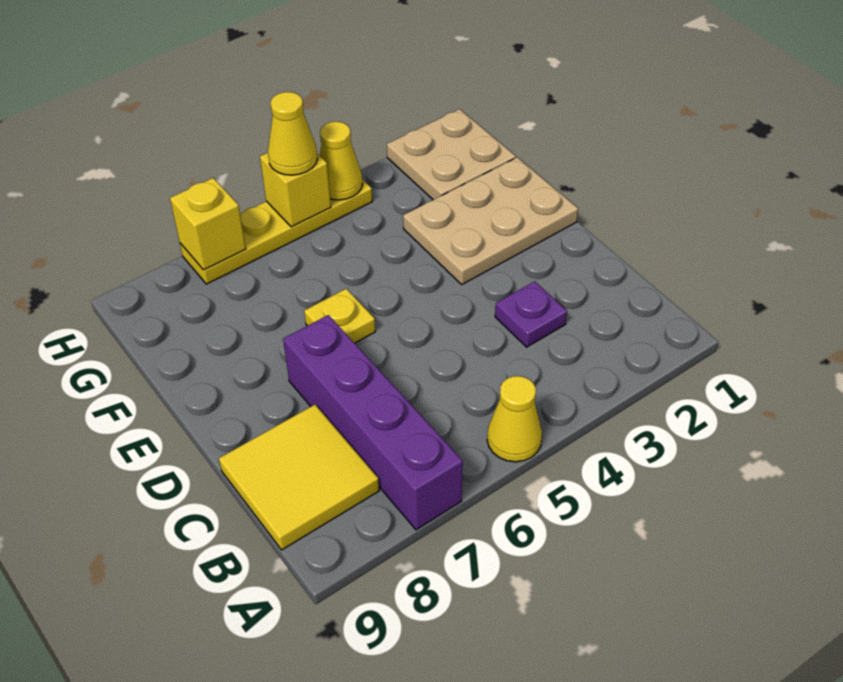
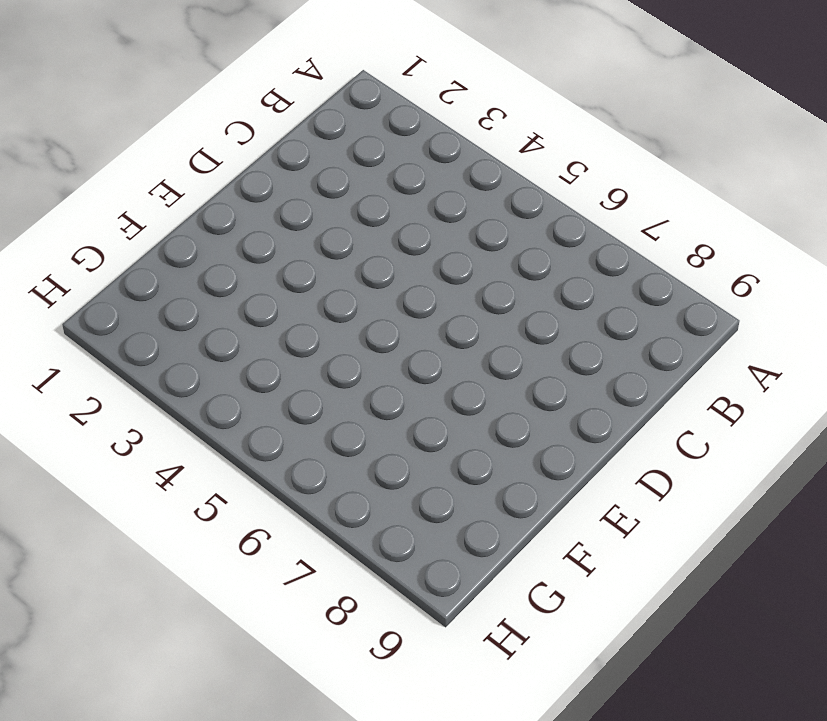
none -> yellow 1x1 cone [487,376,542,462]
none -> purple 1x4 brick [283,315,463,530]
none -> yellow 2x2 tile [219,405,379,550]

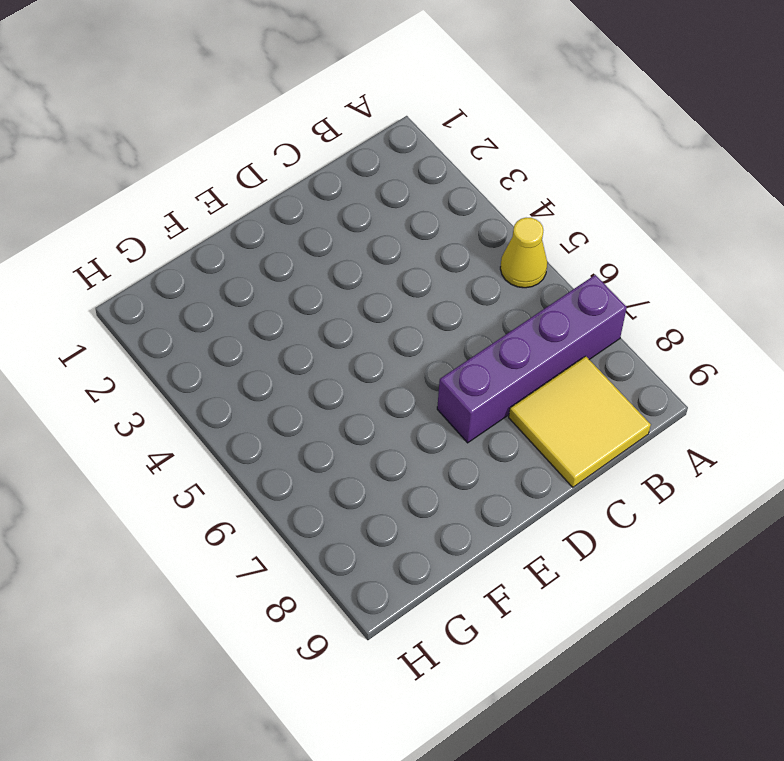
none -> purple 1x1 plate [495,281,567,347]
none -> tan 2x3 plate [403,157,578,284]
none -> yellow 1x1 plate [304,289,375,343]

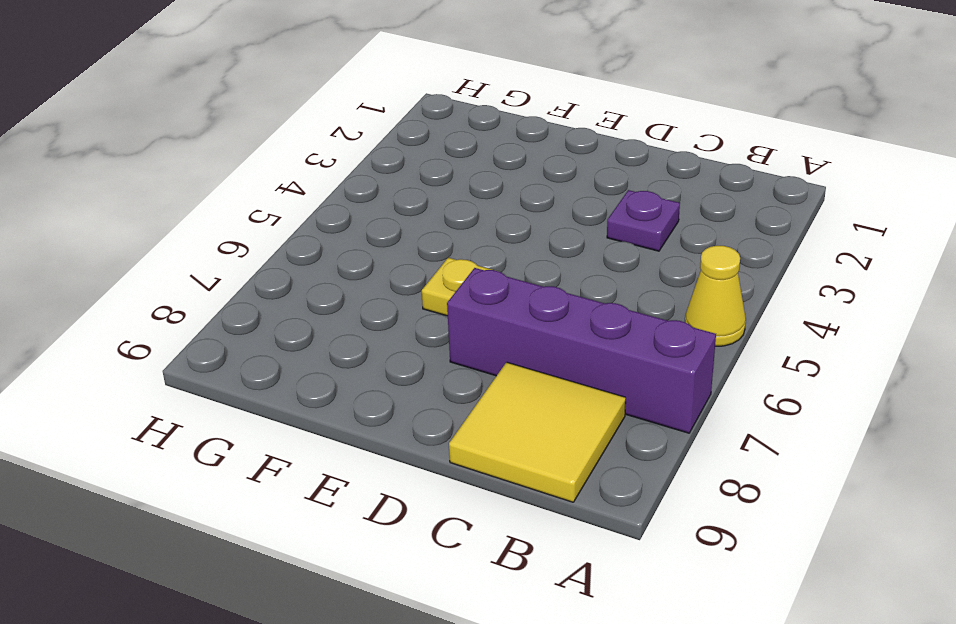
none -> tan 2x3 plate [403,157,578,284]
none -> tan 2x2 plate [387,109,516,200]
none -> yellow 1x4 plate [180,179,372,284]

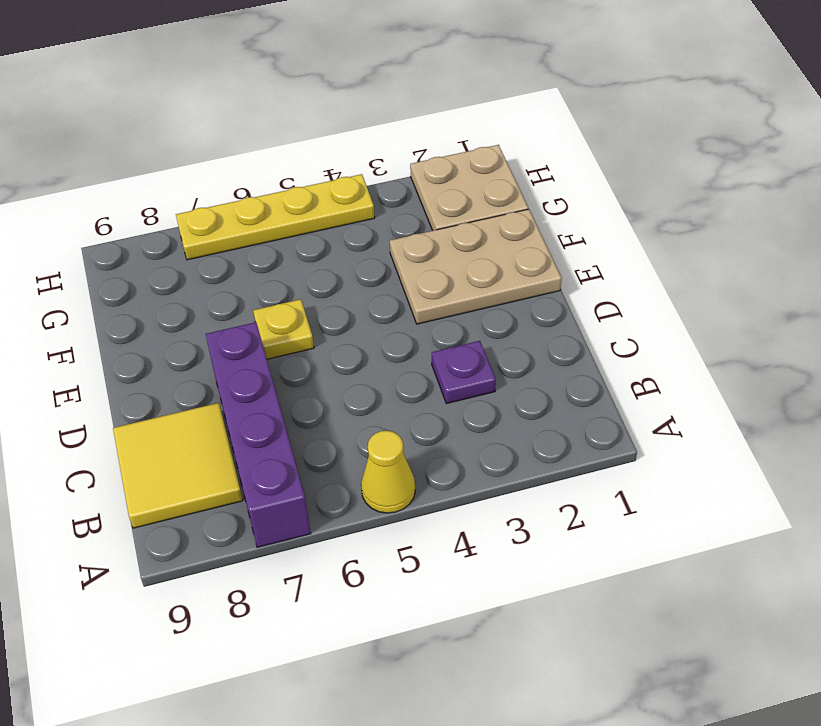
none -> yellow 1x1 cone [320,122,363,200]
none -> yellow 1x1 brick [260,153,331,227]
none -> yellow 1x1 brick [170,178,246,270]

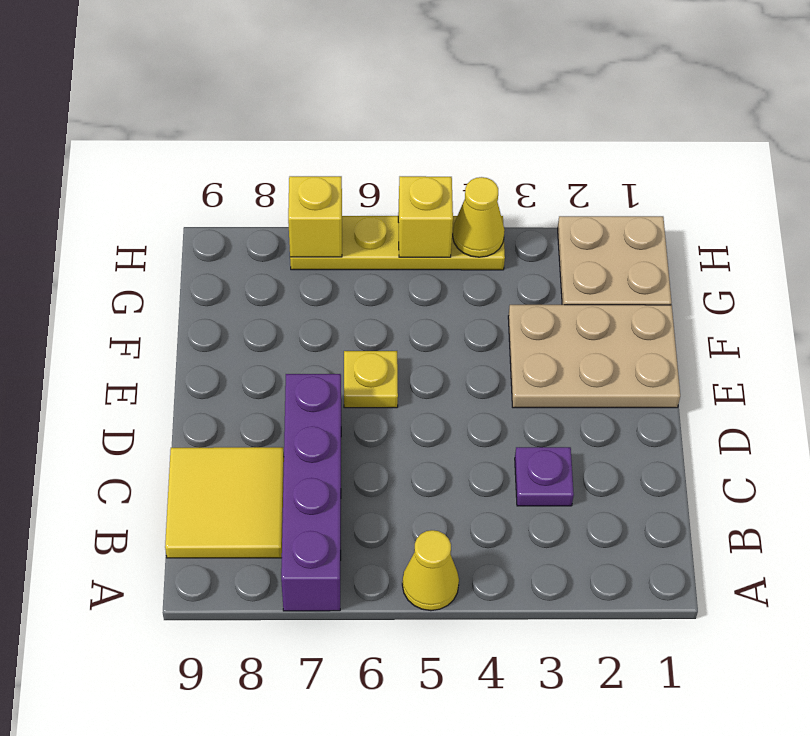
none -> yellow 1x1 cone [268,92,317,175]

